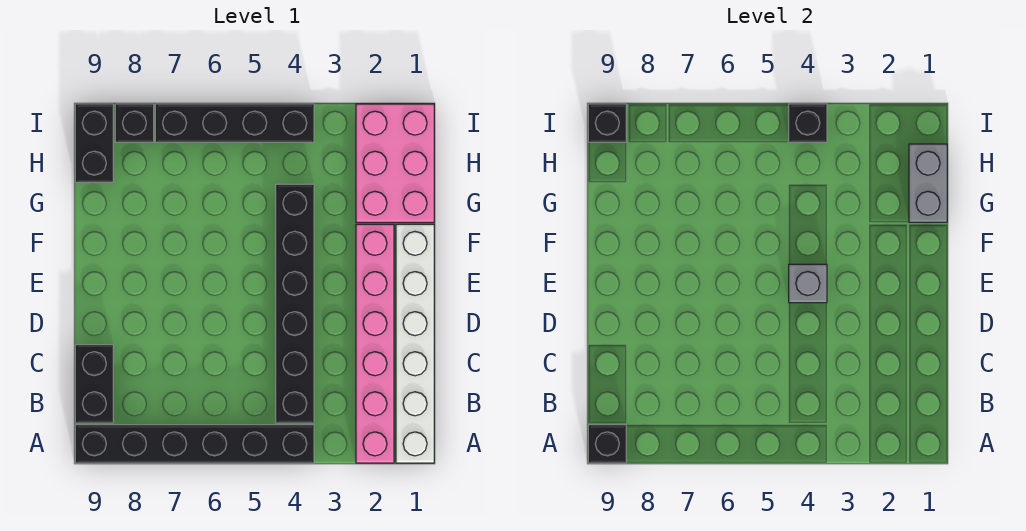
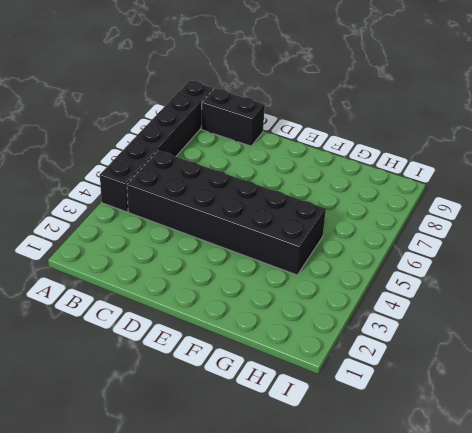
black 2x6 brick [127,151,326,275] -> black 1x6 brick [276,184,314,423]
none -> white 1x6 brick [396,224,434,463]
none -> pink 1x6 brick [356,224,394,463]
none -> pink 2x3 brick [356,104,434,222]

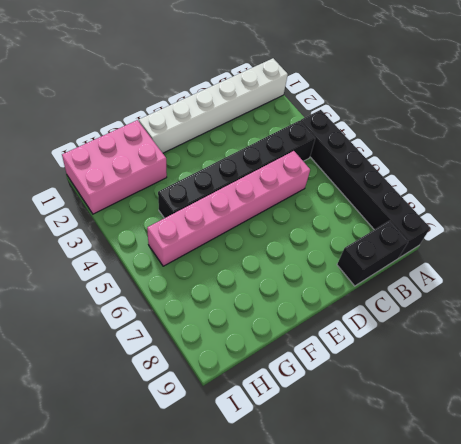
pink 1x6 brick [147,151,310,266] -> pink 1x6 brick moved to [356,224,394,463]
none -> black 1x2 brick [75,104,113,182]
none -> black 1x4 brick [155,104,314,142]
none -> black 1x1 brick [115,104,154,142]

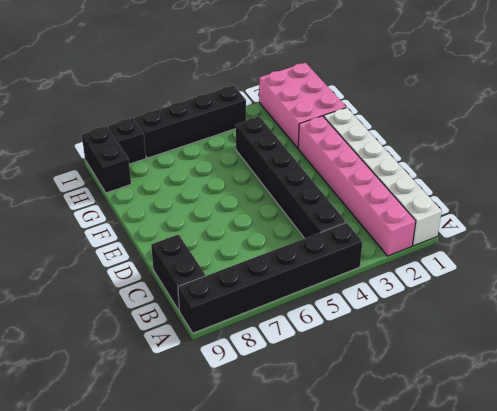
none -> black 1x1 brick [588,425,626,463]
none -> grey 1x1 brick [789,264,827,303]
none -> grey 1x2 brick [909,144,947,222]

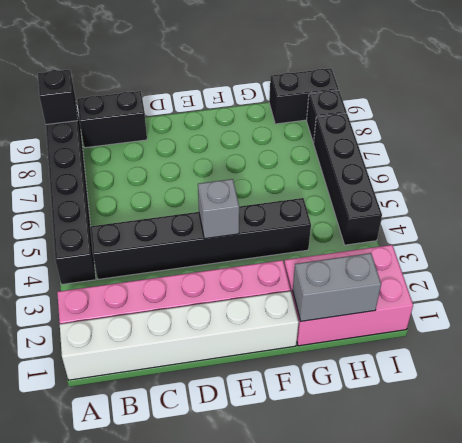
none -> black 1x1 brick [789,104,827,142]
none -> black 1x1 brick [588,104,626,142]

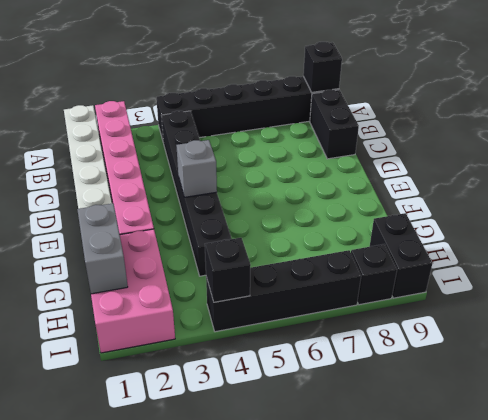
none -> black 1x1 brick [588,104,626,142]

